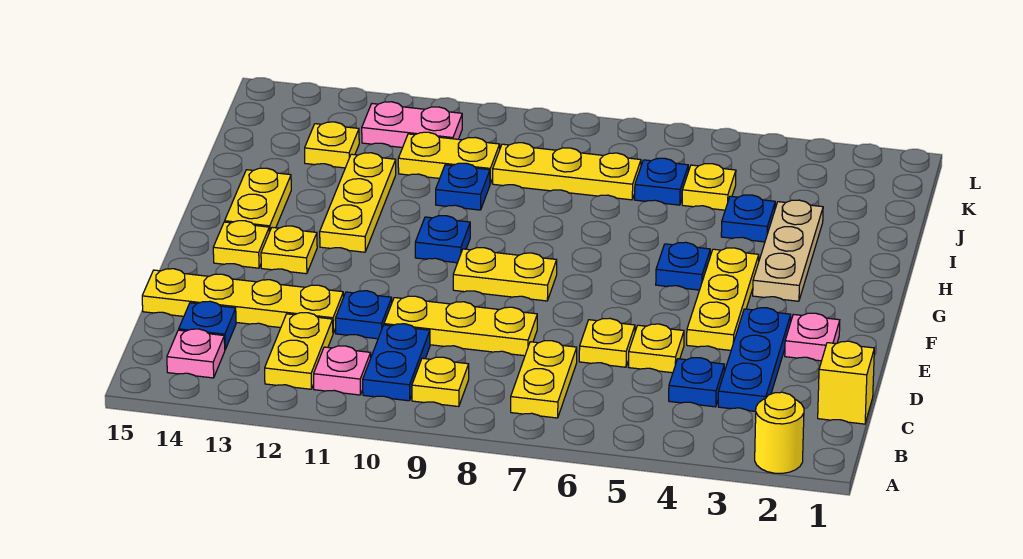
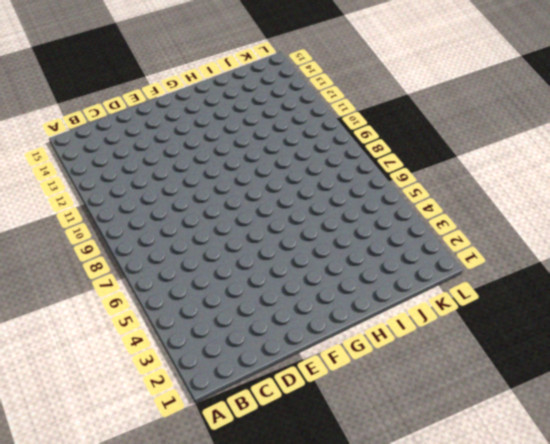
none -> yellow 1x1 round brick [755,392,804,473]
none -> yellow 1x2 plate [511,341,577,418]
none -> yellow 1x1 plate [412,357,469,407]
none -> blue 1x2 plate [363,324,430,401]

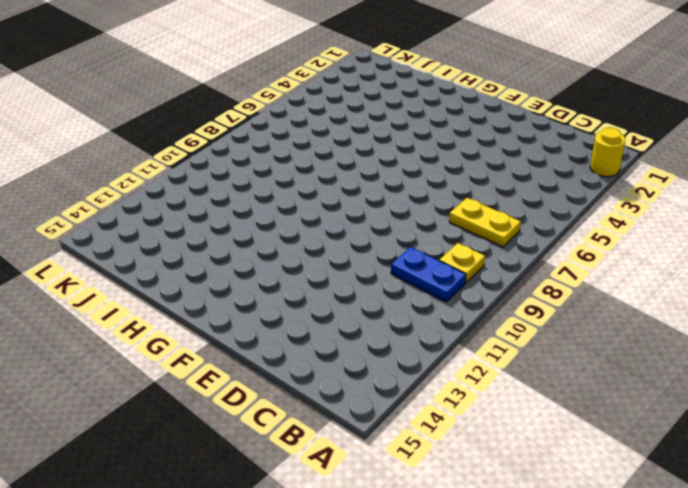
none -> pink 1x1 plate [314,346,371,395]
none -> yellow 1x2 plate [265,313,333,389]
none -> pink 1x1 plate [167,329,225,378]
none -> yellow 1x1 brick [818,341,874,424]

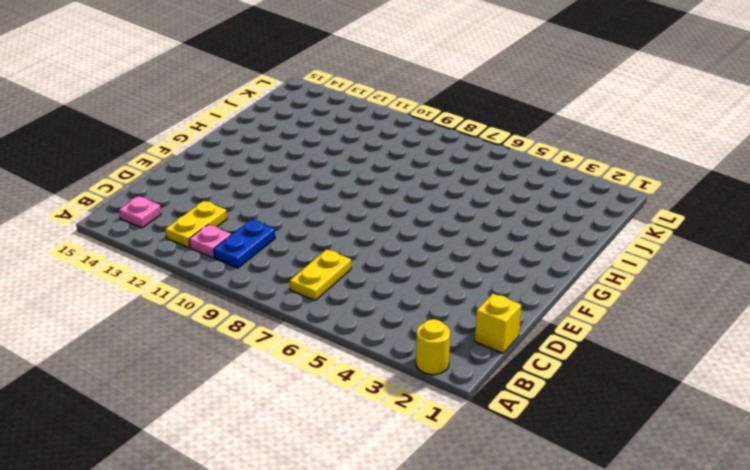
none -> yellow 1x1 plate [412,357,469,407]
none -> blue 1x3 plate [718,308,791,411]
none -> blue 1x1 plate [669,358,724,407]
none -> blue 1x1 plate [179,301,236,349]

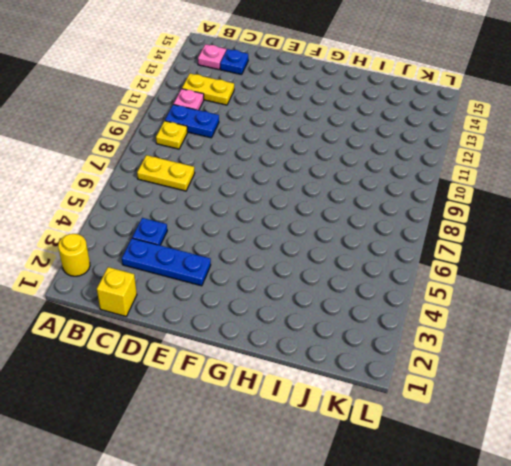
none -> yellow 1x1 plate [629,324,684,373]
none -> yellow 1x1 plate [579,318,635,367]
none -> yellow 1x3 plate [384,296,537,356]
none -> blue 1x1 plate [335,291,392,339]

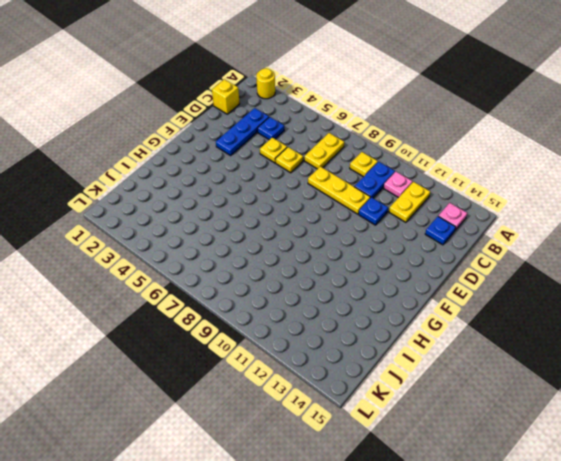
none -> yellow 1x4 plate [142,269,343,333]
none -> pink 1x1 plate [785,313,840,361]
none -> yellow 1x3 plate [687,248,759,350]
none -> yellow 1x2 plate [453,248,557,301]

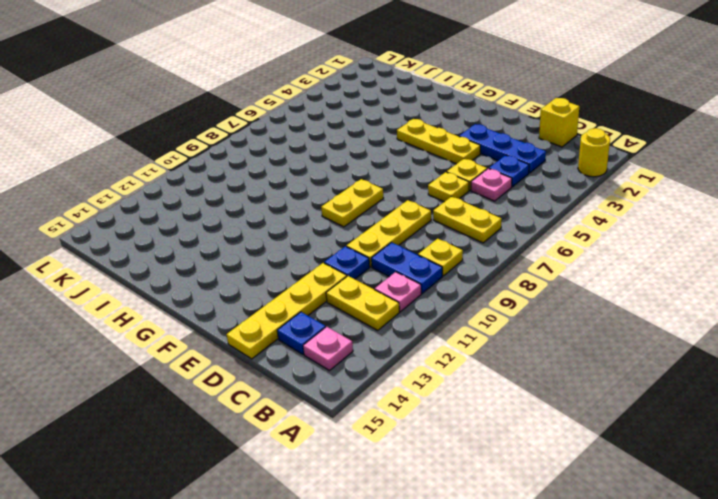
pink 1x1 plate [471,169,512,201] -> pink 1x1 plate moved to [785,313,840,361]
none -> yellow 1x1 plate [261,226,317,274]
none -> yellow 1x1 plate [213,221,269,268]
none -> tan 1x3 plate [753,200,823,301]
none -> blue 1x1 plate [656,242,710,290]

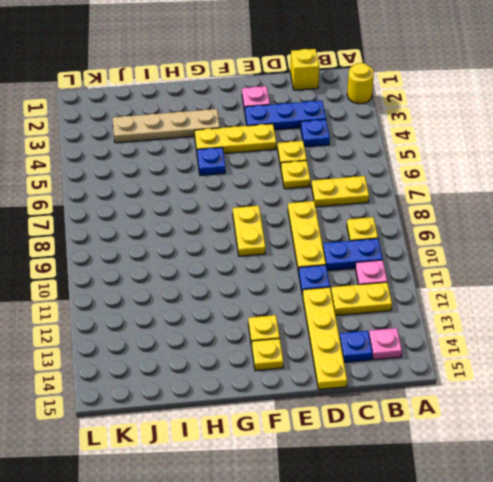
tan 1x4 plate [113,109,220,143] -> tan 1x3 plate [753,200,823,301]
none -> blue 1x1 plate [415,216,470,263]
none -> yellow 1x3 plate [320,153,396,252]
none -> yellow 1x2 plate [225,168,291,232]
none -> blue 1x1 plate [721,195,775,242]

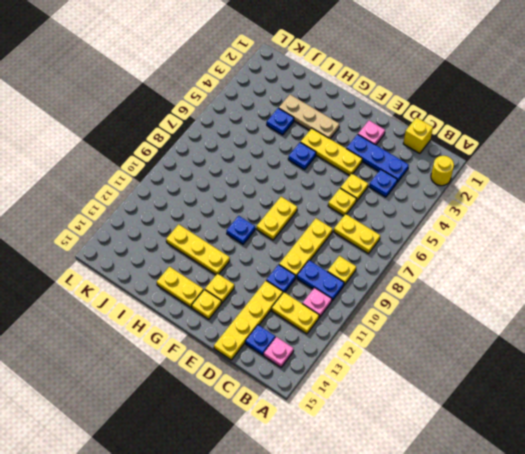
none -> blue 1x1 plate [436,163,490,210]
none -> yellow 1x1 plate [682,164,736,210]
none -> blue 1x1 plate [635,158,688,205]
none -> yellow 1x3 plate [493,143,641,200]

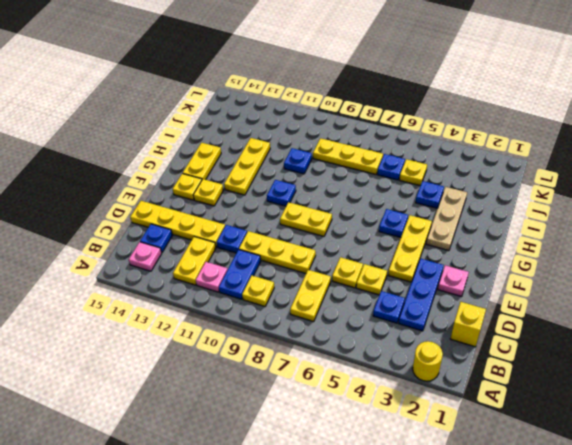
none -> yellow 1x2 plate [398,132,500,184]
none -> yellow 1x1 plate [305,122,359,168]
none -> pink 1x2 plate [362,102,462,148]

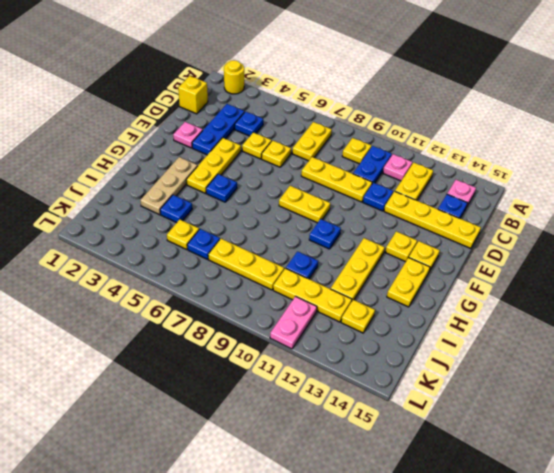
yellow 1x3 plate [273,268,352,322] -> yellow 1x2 plate [398,132,500,184]
pink 1x2 plate [270,296,317,349] -> pink 1x2 plate turned to [362,102,462,148]

